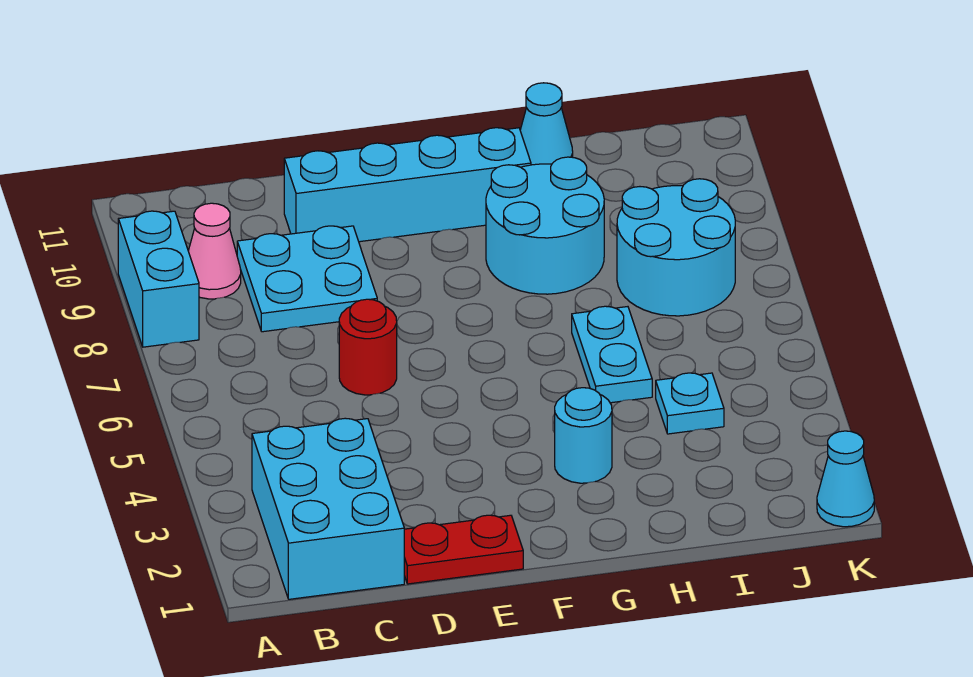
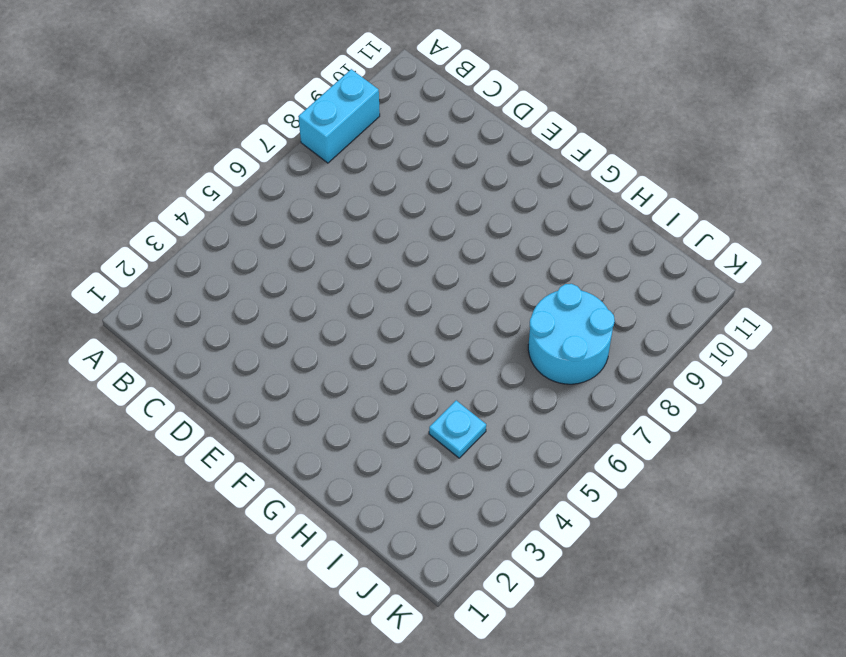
none -> cyan 2x3 brick [252,418,404,599]
none -> pink 1x1 cone [188,203,241,299]
none -> cyan 2x2 plate [237,226,377,332]

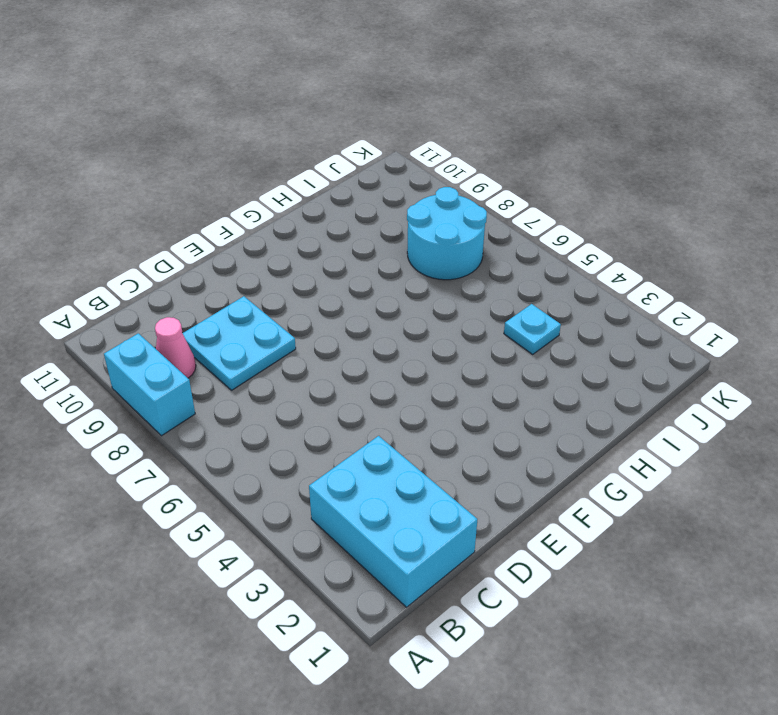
none -> red 1x2 plate [404,515,523,584]
none -> red 1x1 round brick [339,299,397,395]
none -> cyan 1x4 brick [284,128,531,242]

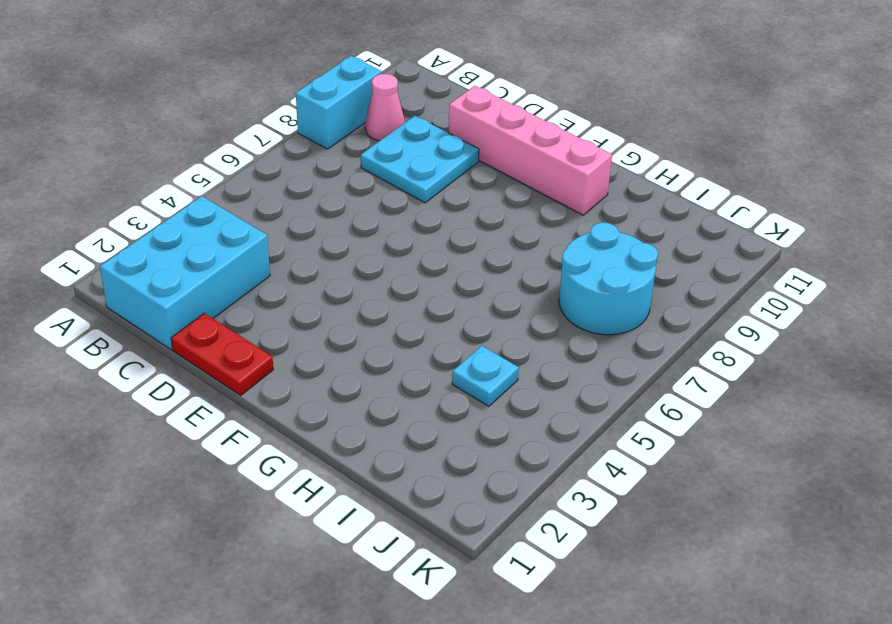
pink 1x4 brick [449,86,612,215] -> cyan 1x4 brick [284,128,531,242]
none -> red 1x1 round brick [339,299,397,395]
none -> cyan 1x1 round brick [555,388,612,483]
none -> cyan 2x2 round brick [486,157,604,294]

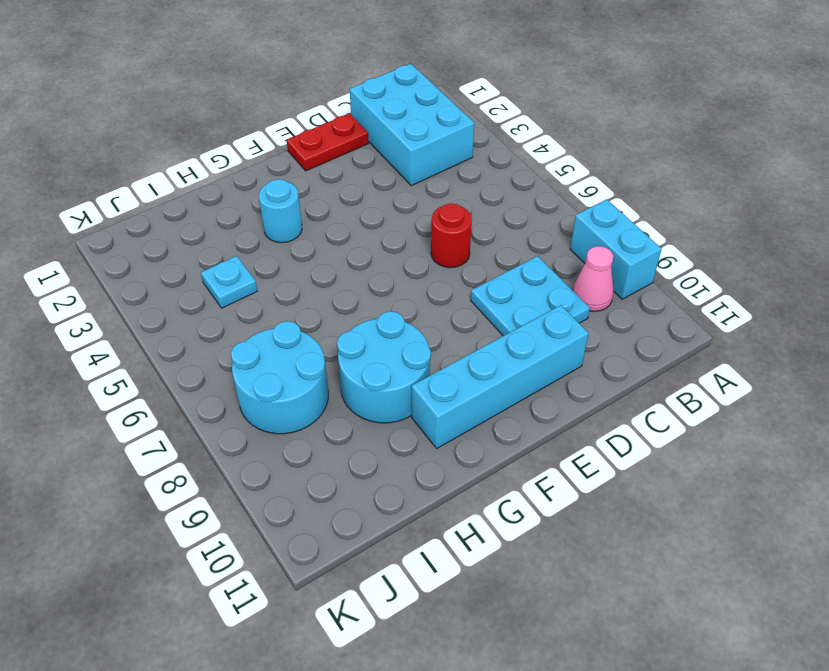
none -> cyan 1x2 plate [572,306,652,403]
none -> cyan 1x1 cone [520,83,573,165]
none -> cyan 1x1 cone [817,431,874,527]

